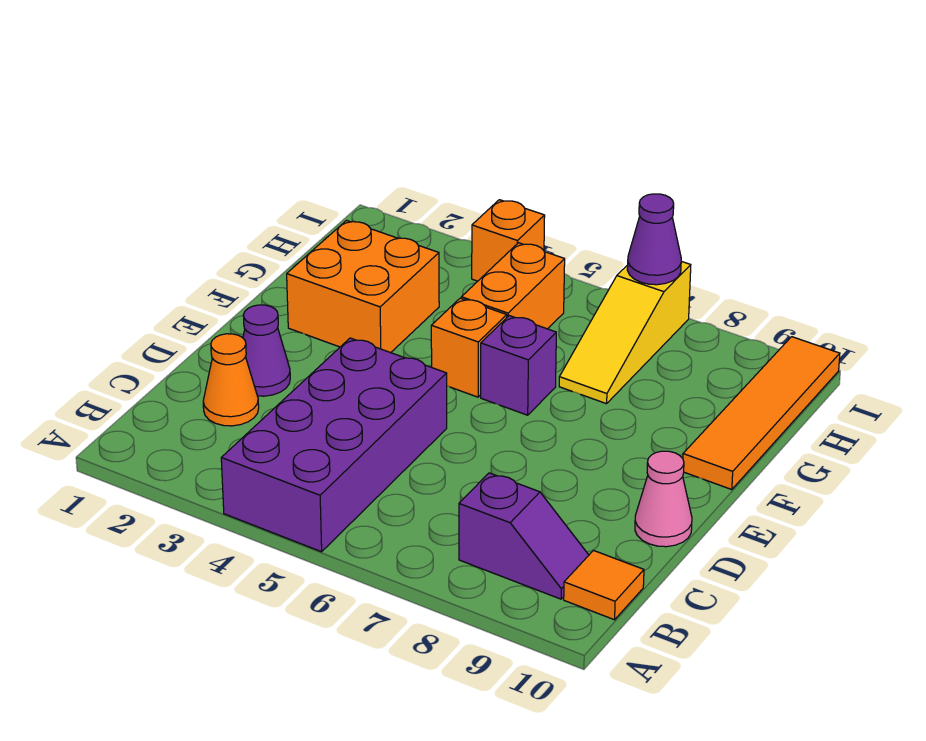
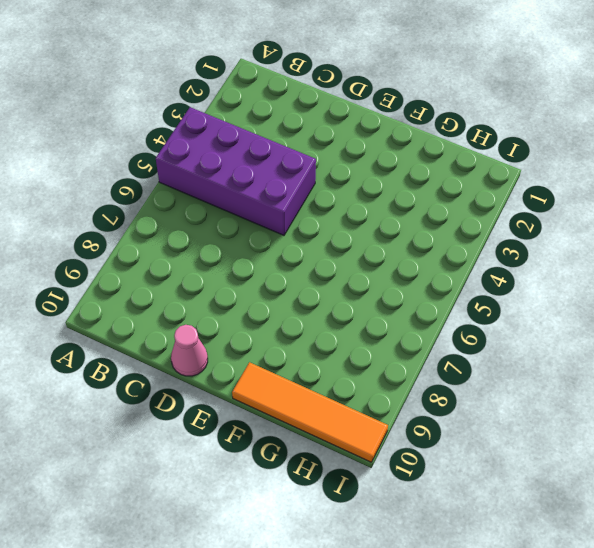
none -> purple 1x2 slope [459,473,589,599]
none -> orange 1x1 tile [564,551,644,620]
none -> orange 1x1 cone [203,334,259,426]

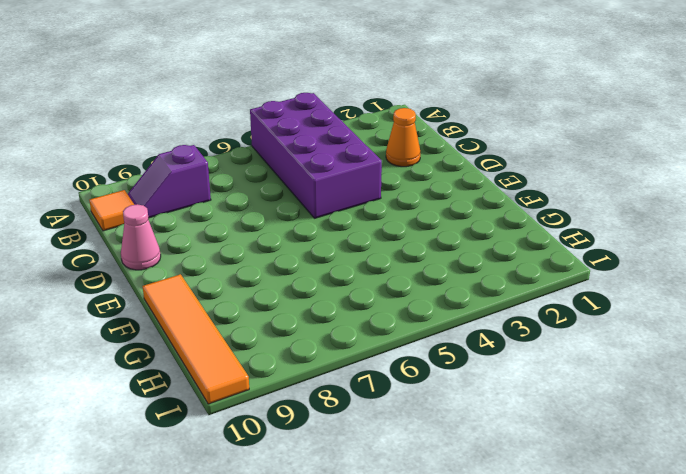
none -> purple 1x1 cone [243,305,290,396]
none -> orange 2x2 brick [287,220,439,353]
none -> orange 1x1 brick [431,298,507,397]

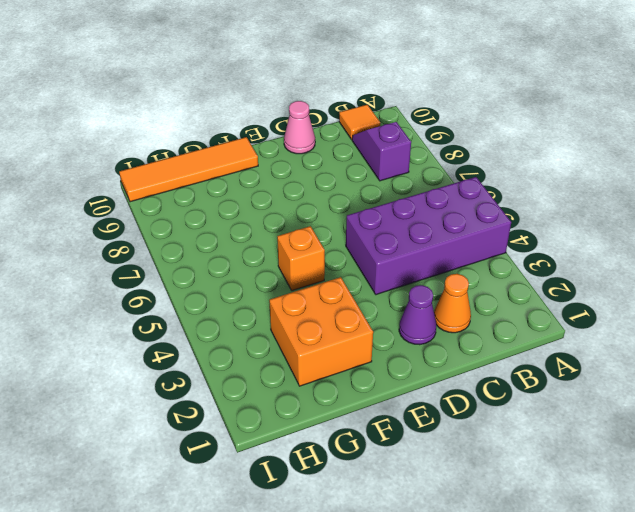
none -> purple 1x1 brick [481,316,556,415]
none -> orange 1x2 brick [461,243,565,329]
none -> yellow 1x3 slope [559,261,691,404]

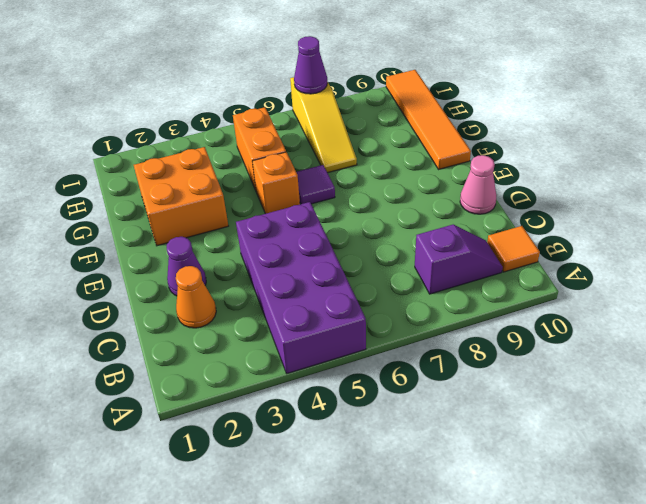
purple 1x1 tile [296,165,335,204] -> purple 1x1 brick [481,316,556,415]
none -> orange 1x1 brick [472,200,545,281]

